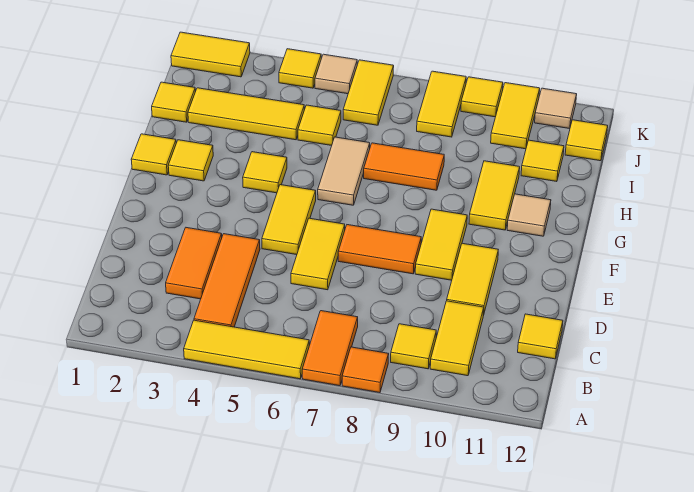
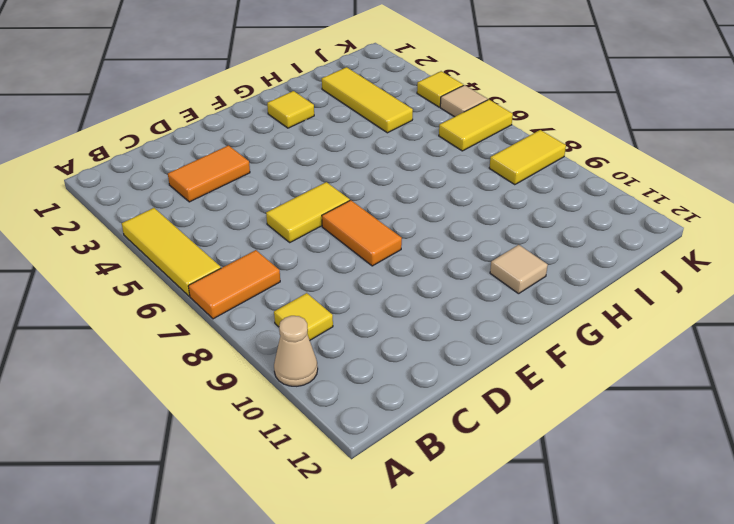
tan 1x1 cone [274,316,318,386] -> none
none -> orange 1x1 tile [342,347,389,393]
none -> orange 1x3 tile [194,234,260,327]
none -> yellow 1x2 tile [430,301,484,376]
none -> yellow 1x1 tile [518,314,563,359]

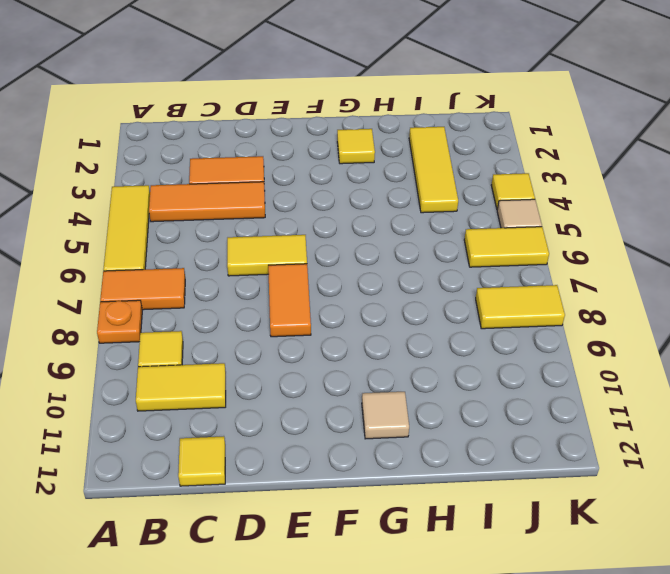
orange 1x1 plate [97,300,142,343] -> orange 1x1 tile [342,347,389,393]
none -> yellow 1x2 tile [447,243,498,316]
none -> yellow 1x2 tile [262,185,316,255]
none -> yellow 1x2 tile [415,209,467,280]
none -> yellow 1x1 tile [131,134,176,175]

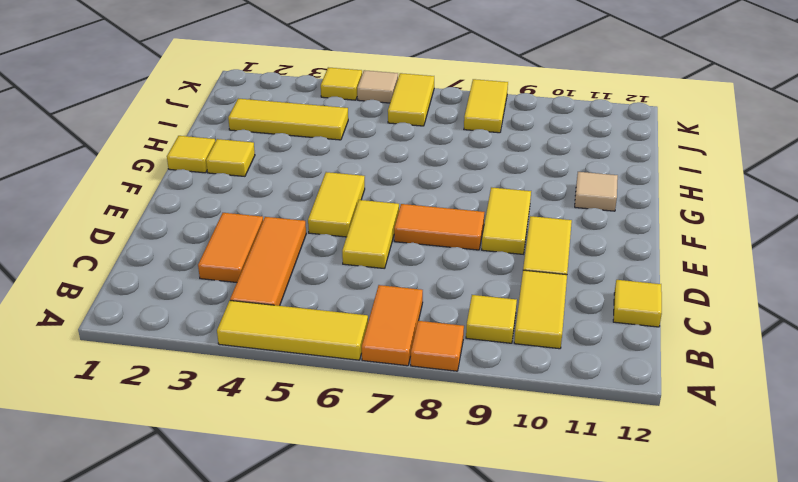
none -> yellow 1x1 tile [243,152,287,193]
none -> tan 1x2 tile [318,137,370,205]
none -> yellow 1x2 tile [469,161,520,230]
none -> orange 1x2 tile [364,143,444,190]

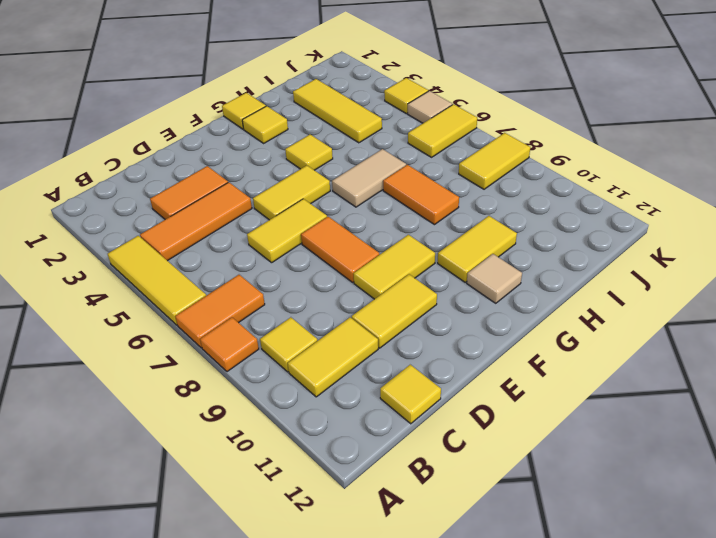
none -> yellow 1x1 tile [152,82,195,122]
none -> yellow 1x1 tile [298,105,341,146]
none -> yellow 1x1 tile [521,140,564,182]
none -> yellow 1x2 tile [491,83,540,149]

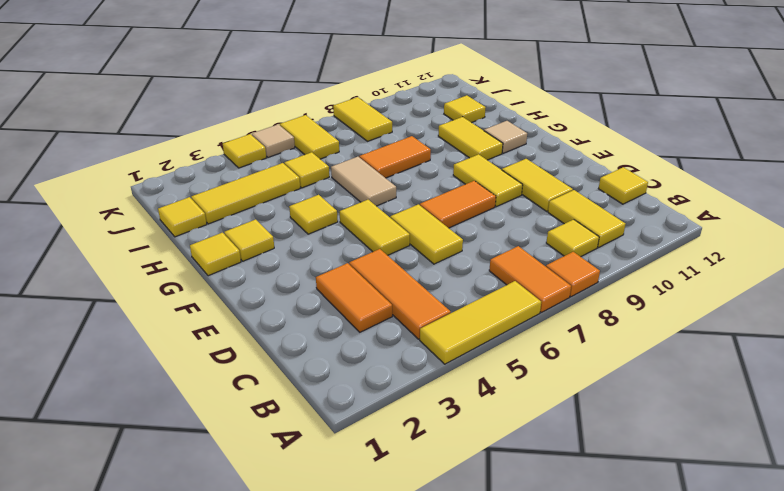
none -> yellow 1x2 tile [491,83,540,149]
none -> yellow 1x1 tile [565,120,608,161]
none -> yellow 1x2 tile [171,32,250,77]
none -> yellow 1x1 tile [461,77,503,117]

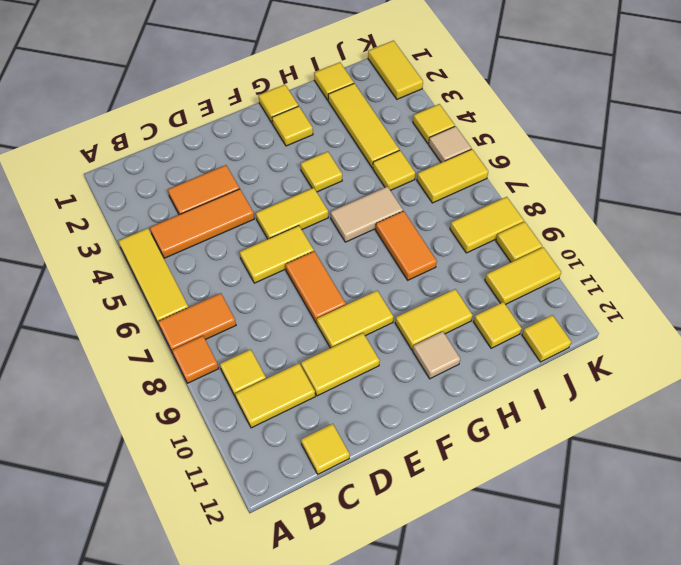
none -> tan 1x1 tile [535,88,577,129]

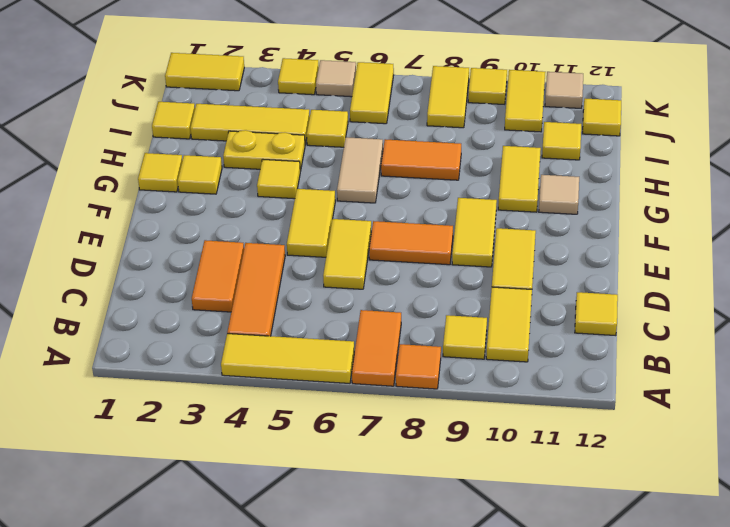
yellow 1x2 plate [223,130,305,171] -> none

